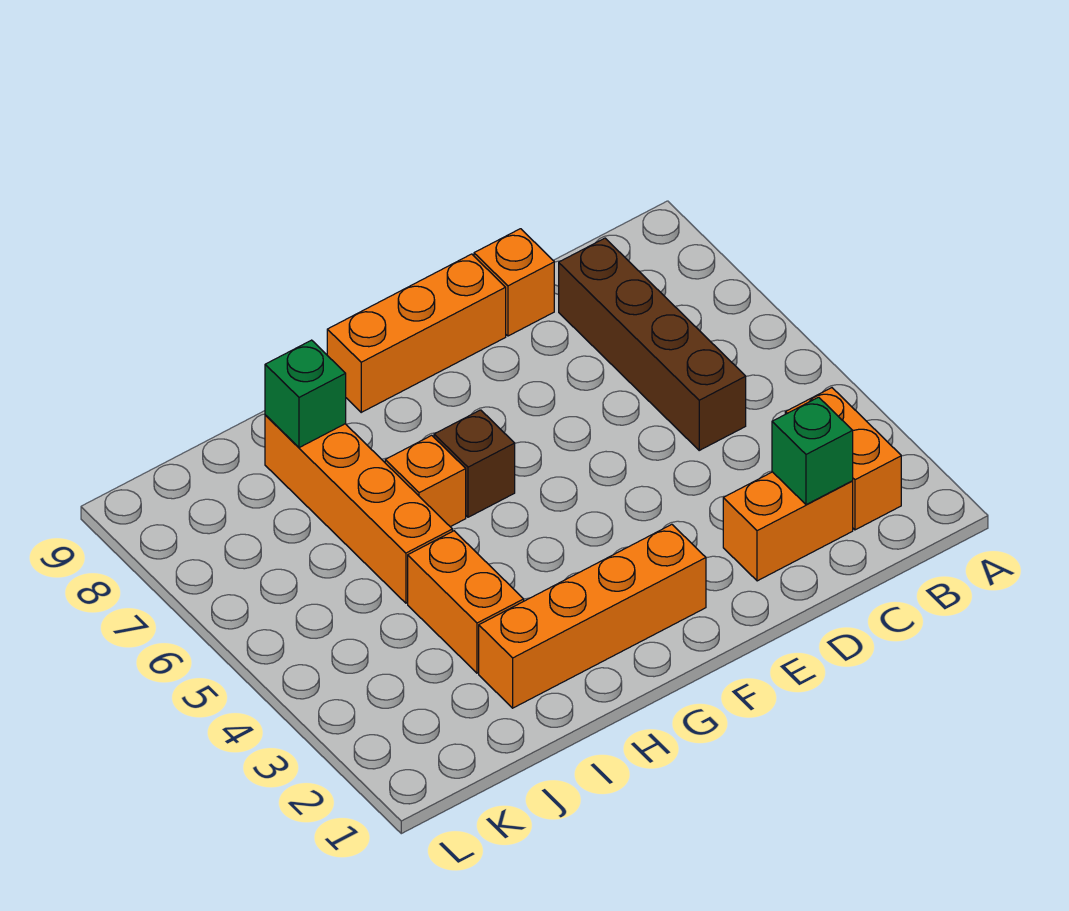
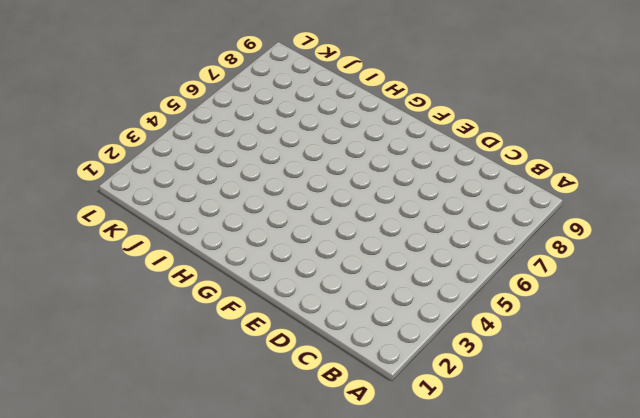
none -> orange 1x2 brick [785,388,901,530]
none -> orange 1x2 brick [723,472,853,581]
none -> brown 1x4 brick [559,238,746,450]

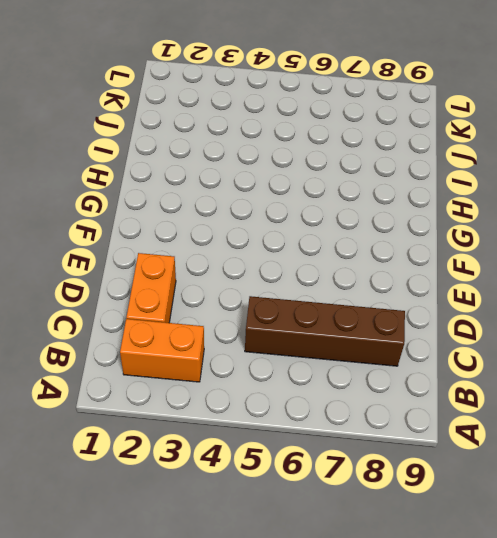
none -> orange 1x1 brick [474,229,554,336]
none -> orange 1x3 brick [327,254,506,412]
none -> orange 1x4 brick [479,524,706,708]

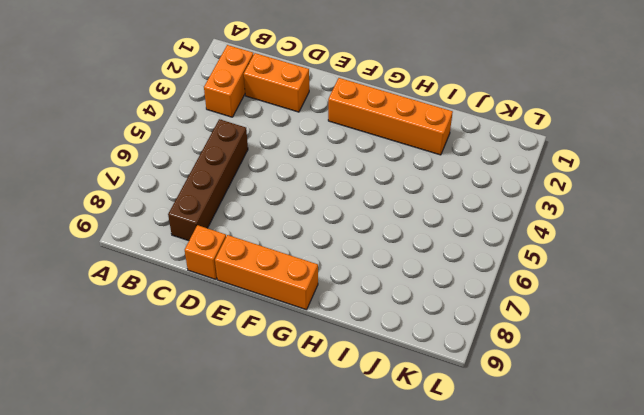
none -> brown 1x1 brick [434,410,515,517]
none -> orange 1x1 brick [385,435,466,527]
none -> orange 1x2 brick [408,531,524,673]

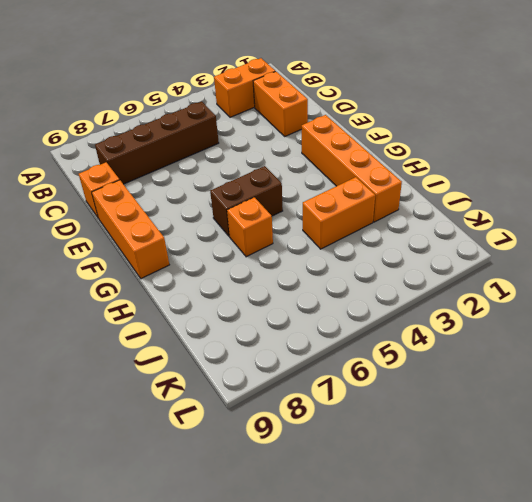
brown 1x2 brick [210,166,283,237] -> brown 1x1 brick [434,410,515,517]
none -> orange 1x4 brick [265,415,452,603]
none -> green 1x1 brick [772,397,853,505]
none -> green 1x1 brick [265,340,346,448]

